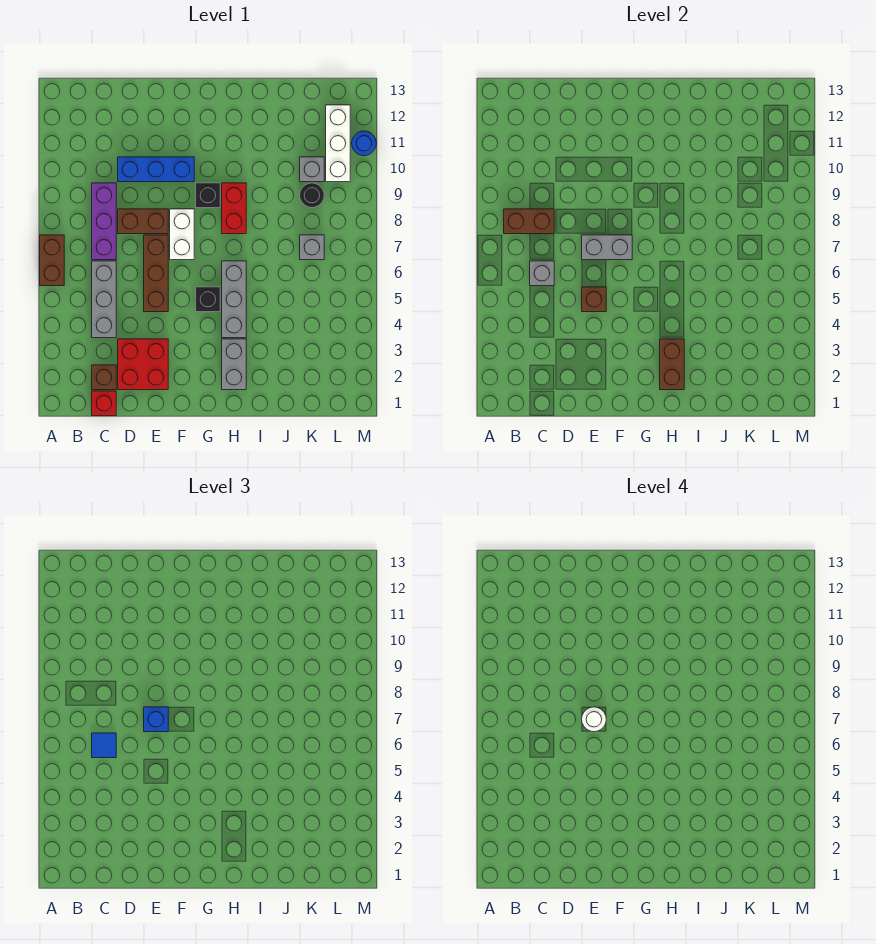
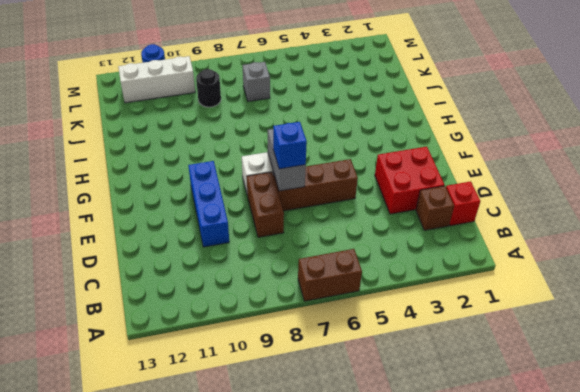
none -> grey 1x3 brick [92,261,116,338]
none -> purple 1x3 brick [92,183,116,260]
none -> black 1x1 brick [196,287,220,312]

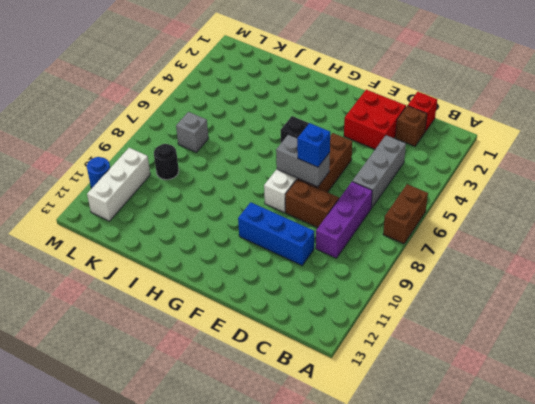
none -> black 1x1 brick [196,183,220,208]
none -> grey 1x2 brick [222,339,246,390]
none -> grey 1x3 brick [222,261,246,338]

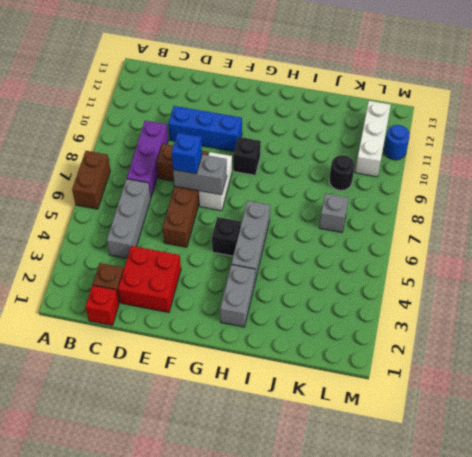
none -> red 1x2 brick [222,183,246,234]
none -> grey 1x1 brick [300,157,324,182]
none -> brown 1x2 brick [504,209,554,234]

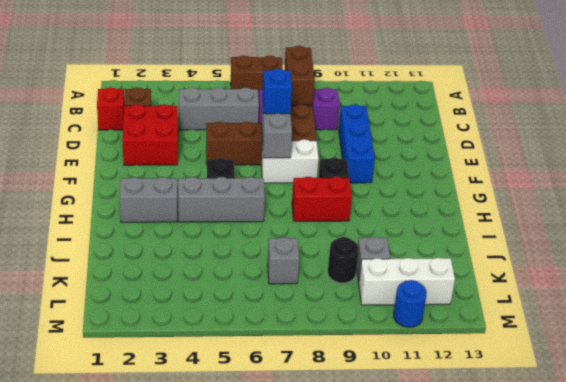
none -> grey 1x1 brick [530,261,554,286]
none -> brown 1x1 brick [582,287,606,312]
none -> brown 1x2 brick [660,339,684,390]

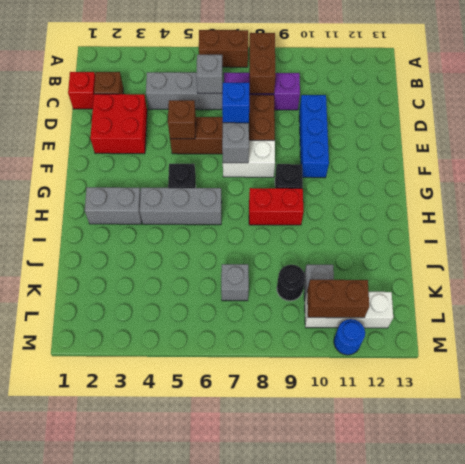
brown 1x2 brick [307,280,369,318] -> brown 1x2 brick moved to [660,339,684,390]
none -> blue 1x1 tile [92,733,116,758]
none -> white 1x1 round brick [582,707,606,732]

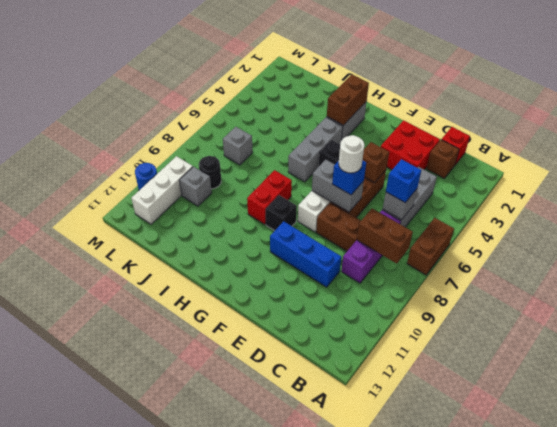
blue 1x1 brick [386,159,421,203] -> blue 1x1 tile [92,733,116,758]

